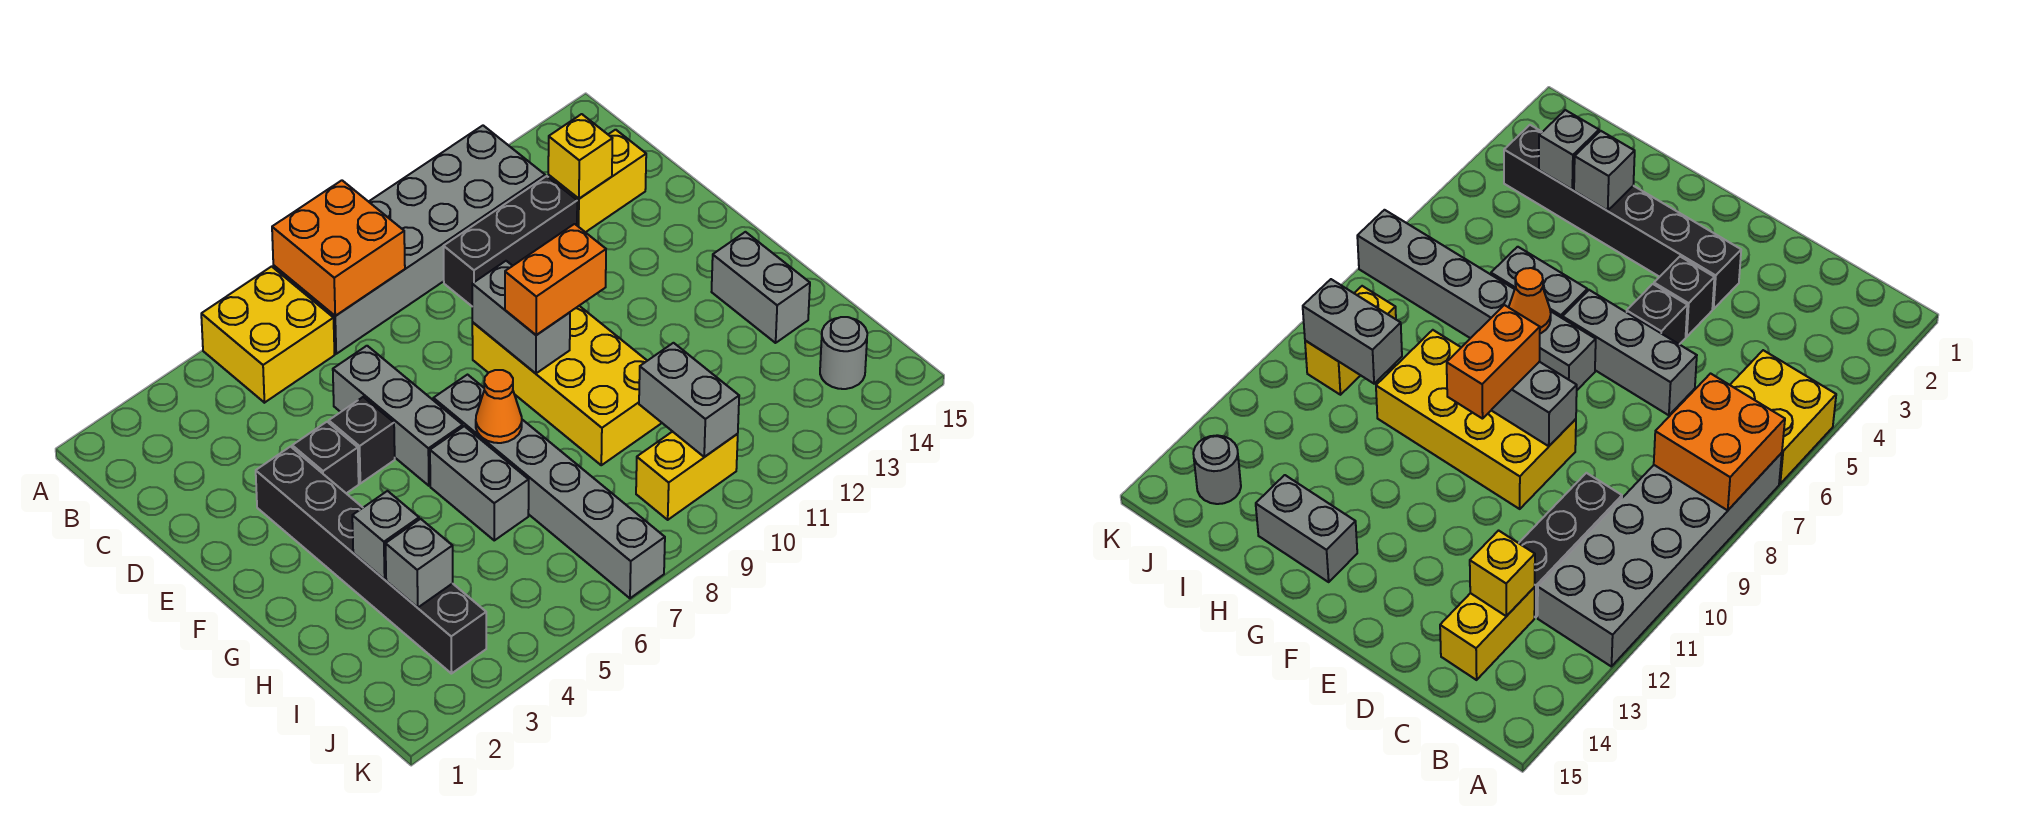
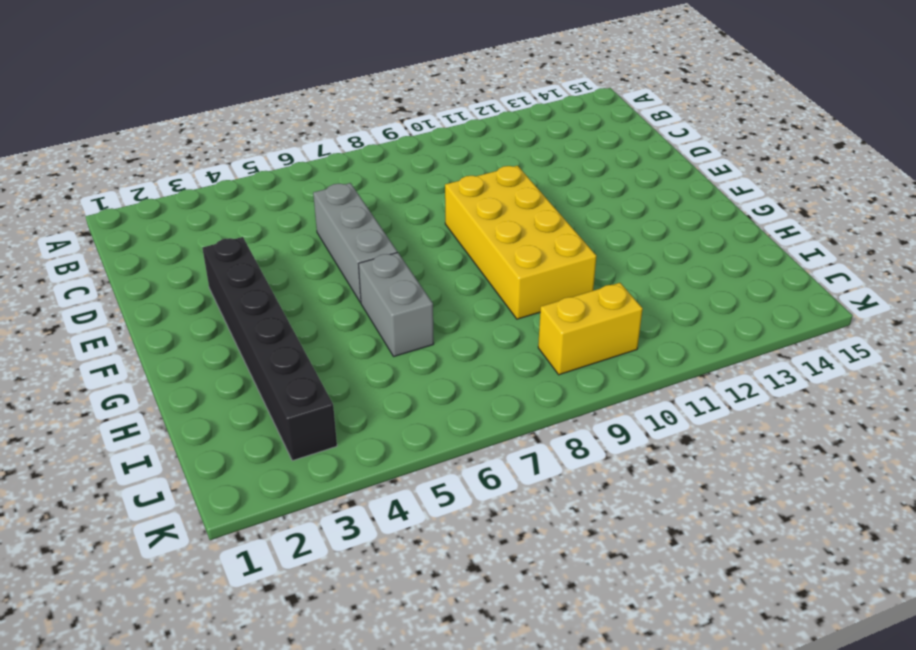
none -> yellow 2x2 brick [201,267,335,403]
none -> grey 2x6 brick [273,126,545,354]
none -> black 1x3 brick [444,176,577,306]

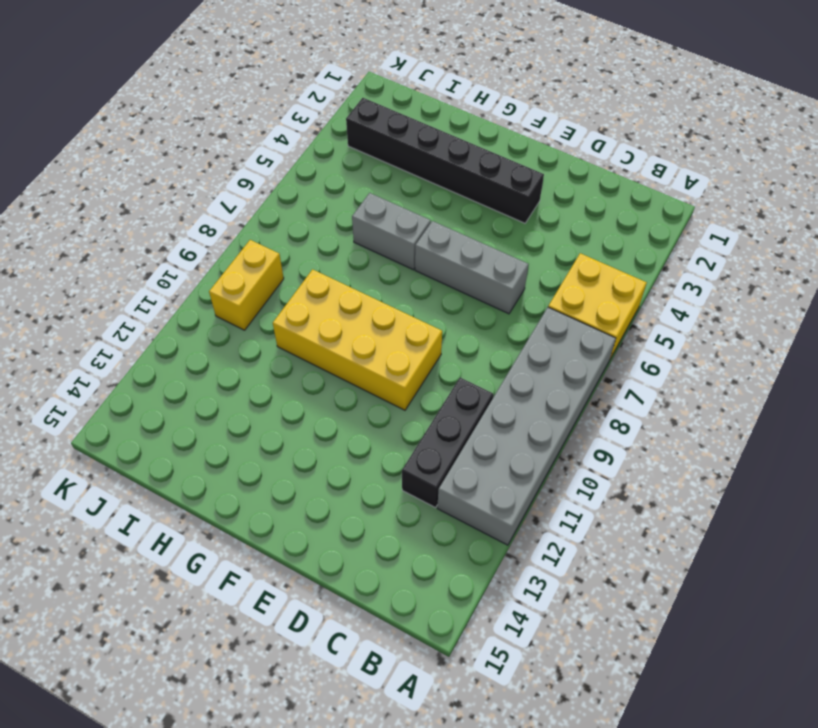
none -> yellow 1x2 brick [548,130,646,232]
none -> black 1x1 brick [292,422,359,493]
none -> black 1x1 brick [329,397,395,483]

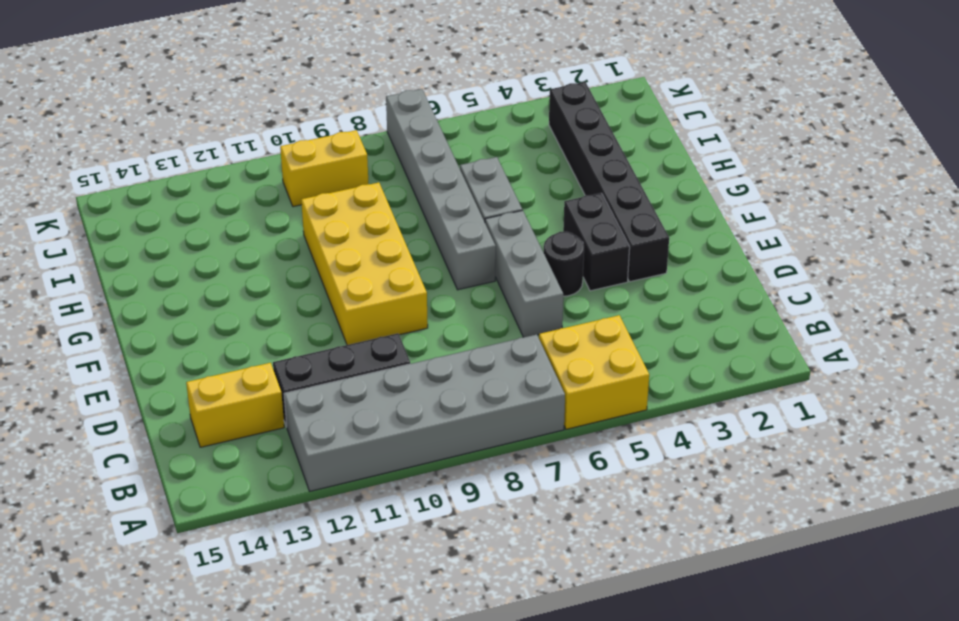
black 1x2 brick [563,193,630,291] -> black 1x1 brick [292,422,359,493]
black 1x1 round brick [544,232,584,296] -> black 1x1 brick [329,397,395,483]
none -> grey 1x2 brick [712,232,810,343]
none -> grey 1x1 round brick [820,317,867,389]
none -> orange 2x2 brick [272,180,405,316]

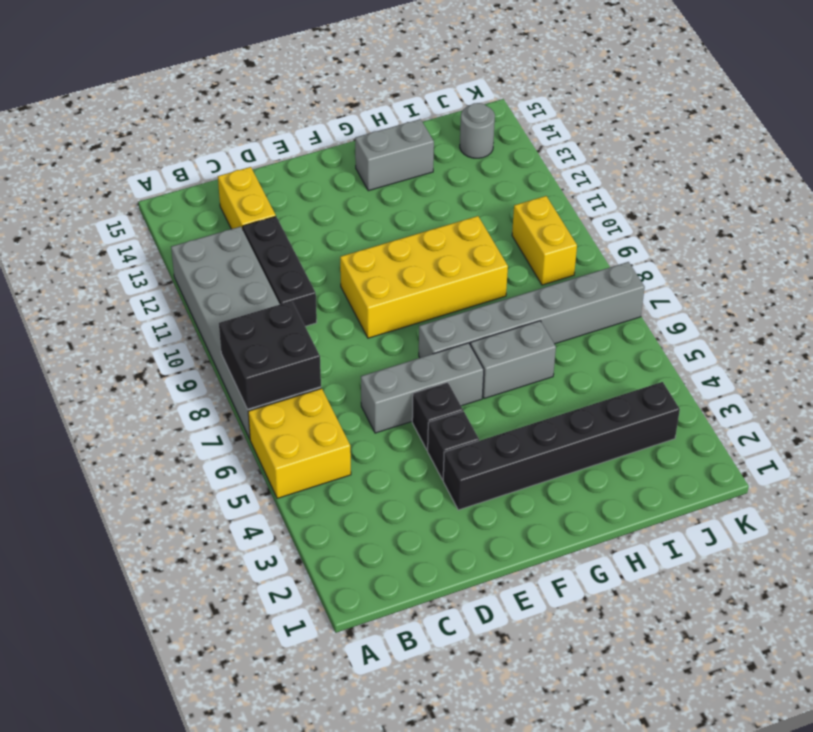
black 2x2 brick [219,301,321,409] -> orange 2x2 brick [272,180,405,316]
none -> yellow 1x1 brick [548,114,612,198]
none -> grey 1x2 brick [472,261,570,373]
none -> orange 1x1 cone [476,370,522,443]

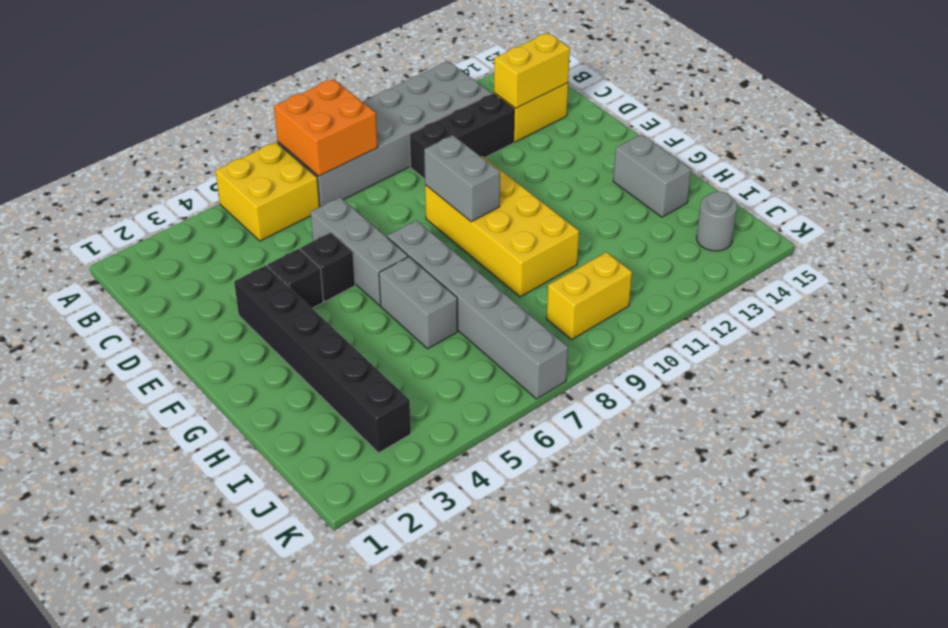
yellow 1x2 brick [494,33,570,108] -> yellow 1x1 brick [548,114,612,198]
none -> orange 1x1 cone [476,370,522,443]
none -> grey 1x1 brick [352,491,419,579]
none -> grey 1x1 brick [386,519,453,608]

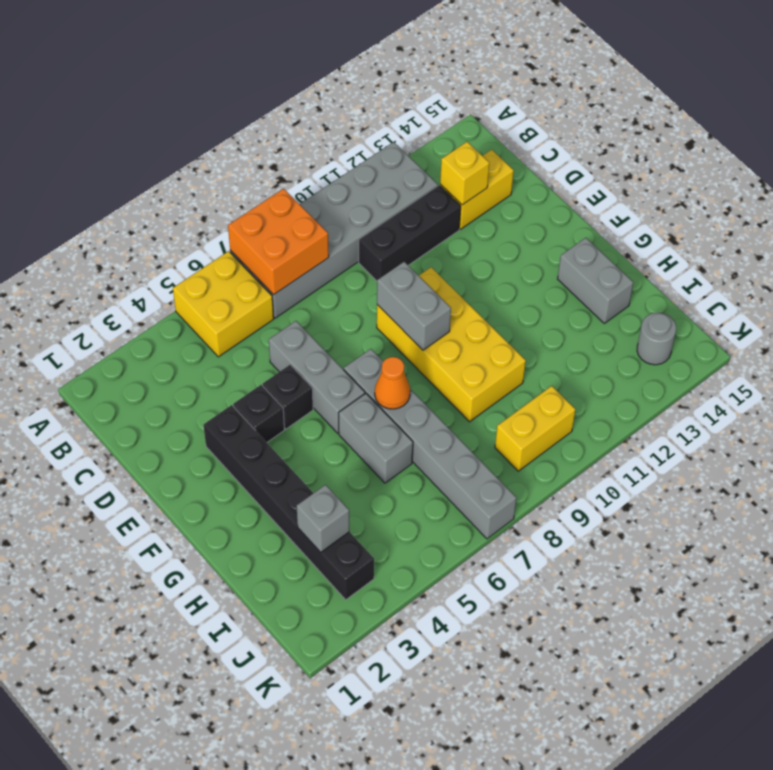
none -> grey 1x1 brick [352,491,419,579]
none -> grey 1x2 brick [639,343,739,457]
none -> orange 1x2 brick [505,224,606,335]

